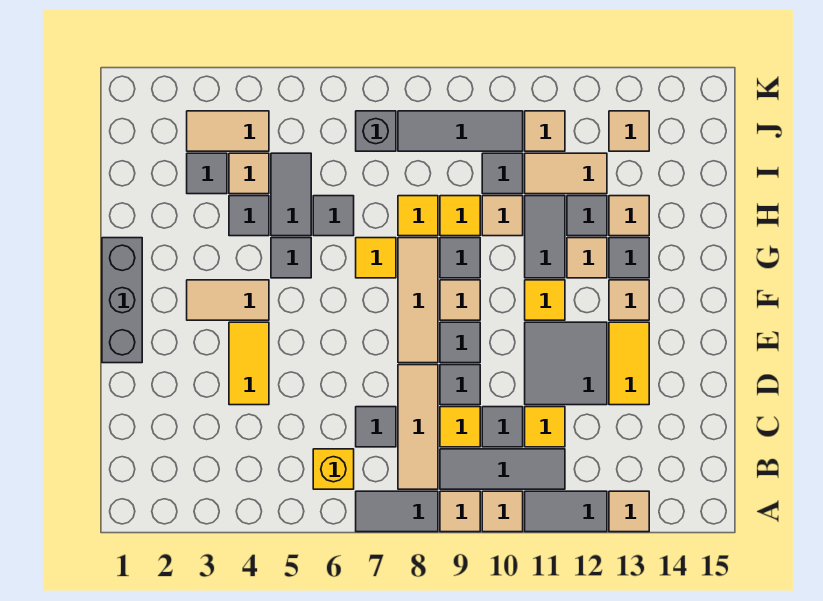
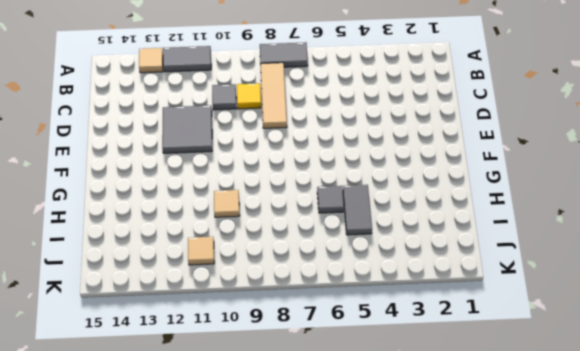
none -> tan 1x1 tile [440,491,480,532]
none -> tan 1x1 tile [482,491,523,532]
none -> yellow 1x1 brick [313,449,354,489]
none -> grey 1x3 tile [440,449,565,489]

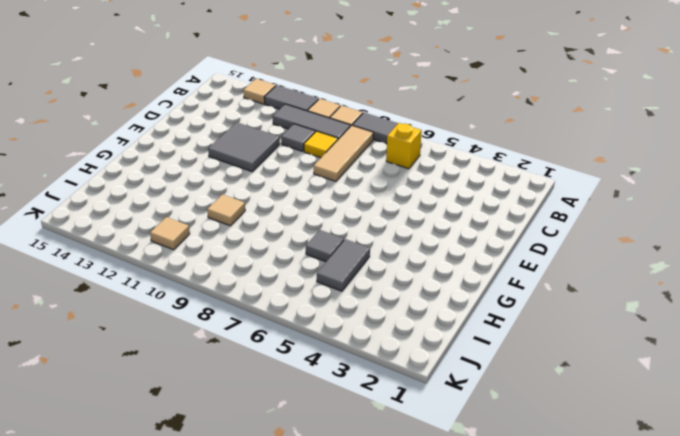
none -> grey 1x1 tile [356,407,396,447]
none -> yellow 1x1 tile [525,407,565,447]
none -> yellow 1x2 tile [229,322,269,405]
none -> grey 1x1 tile [440,365,480,405]

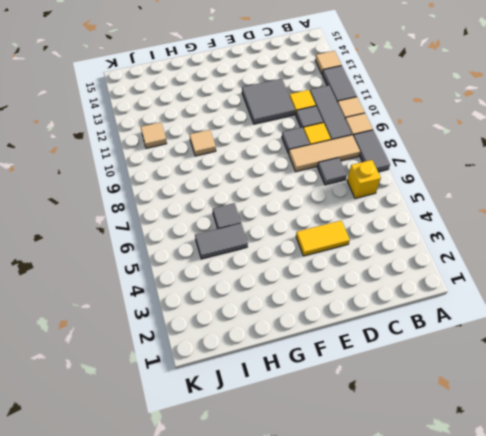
none -> yellow 1x2 tile [609,322,649,405]
none -> grey 1x3 brick [102,238,142,363]
none -> tan 1x3 tile [398,238,438,363]
none -> grey 1x1 tile [440,322,480,363]

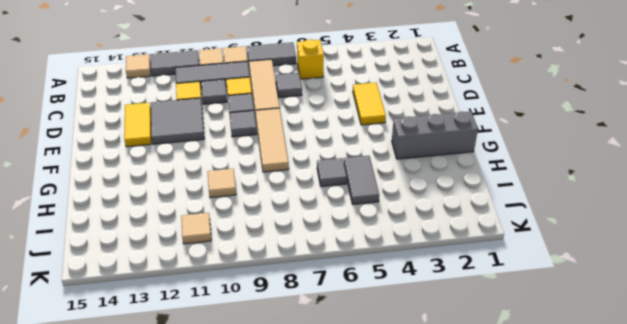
grey 1x3 brick [392,112,478,159] -> grey 1x3 brick turned to [102,238,142,363]
none -> tan 1x2 tile [187,280,269,320]
none -> tan 1x1 tile [440,280,480,320]
none -> yellow 1x1 tile [525,280,565,320]
none -> tan 1x1 tile [609,280,649,320]

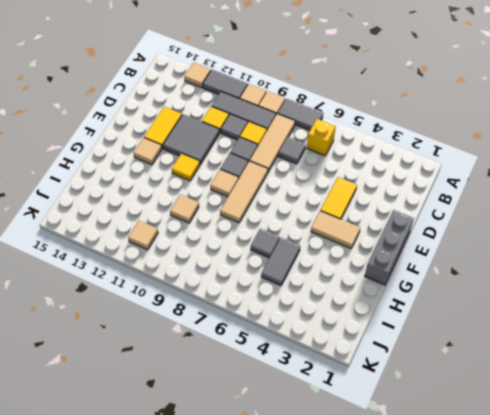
none -> grey 1x1 tile [271,238,311,278]
none -> yellow 1x1 tile [356,238,396,278]
none -> grey 1x1 tile [440,238,480,278]
none -> grey 1x2 tile [525,196,565,278]

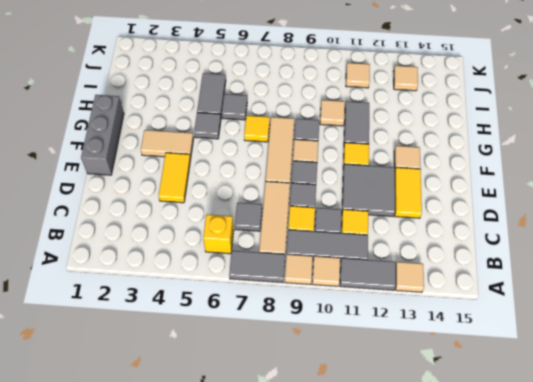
none -> tan 1x1 tile [567,238,607,278]
none -> grey 1x1 tile [609,238,649,278]
none -> grey 1x1 tile [229,196,269,236]
none -> yellow 1x1 tile [398,196,438,236]

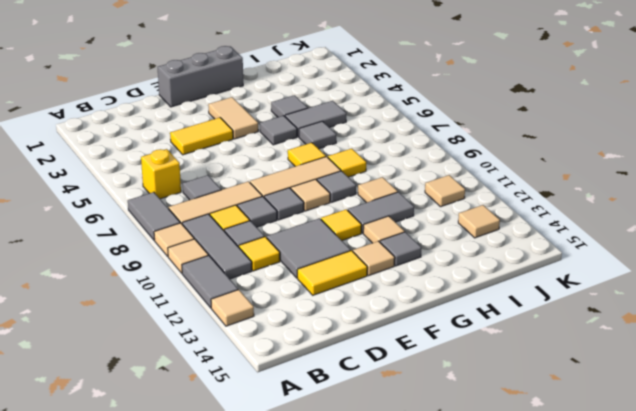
none -> yellow 1x1 tile [440,196,480,236]
none -> grey 1x1 tile [567,196,607,236]
none -> tan 1x1 tile [609,196,649,236]
none -> grey 1x1 tile [187,153,227,194]

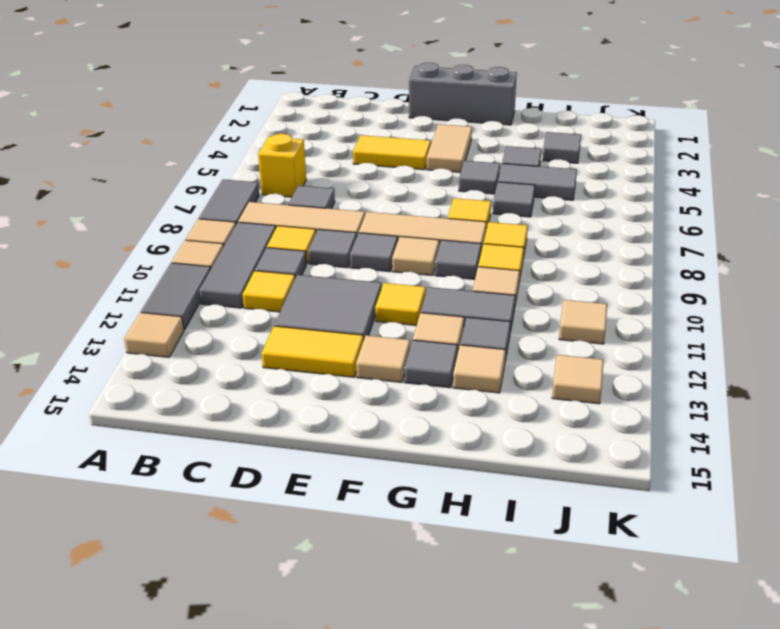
none -> tan 1x1 tile [229,153,269,194]
none -> grey 1x1 tile [482,153,523,194]
none -> tan 1x2 tile [525,153,607,194]
none -> tan 1x2 tile [187,111,269,151]

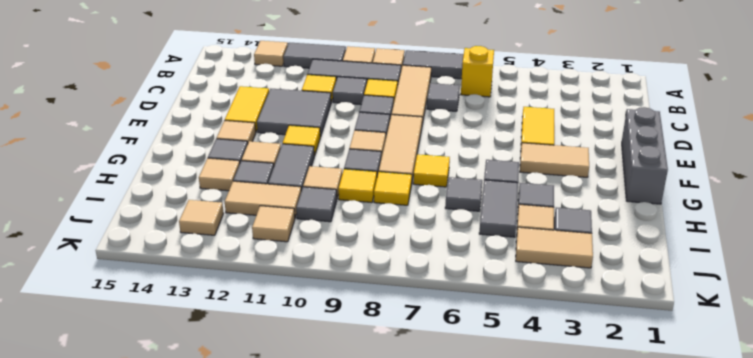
none -> grey 1x1 brick [356,111,396,151]
none -> grey 1x3 tile [398,111,523,151]

